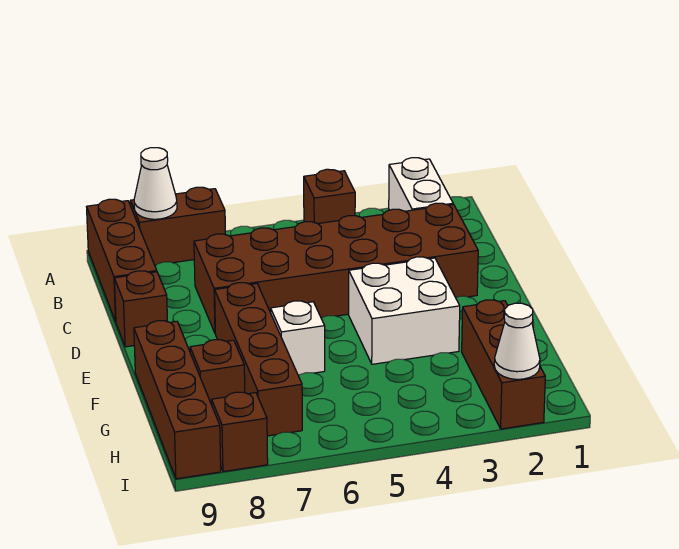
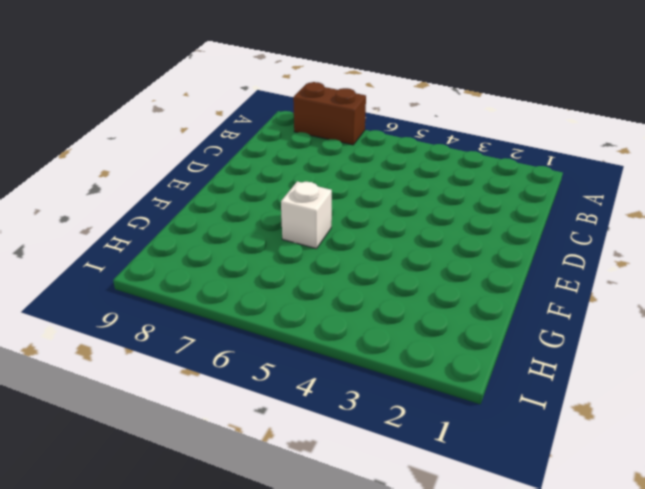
none -> white 1x2 brick [389,158,453,211]
none -> brown 1x1 brick [304,169,355,224]
none -> brown 1x3 brick [87,199,157,321]

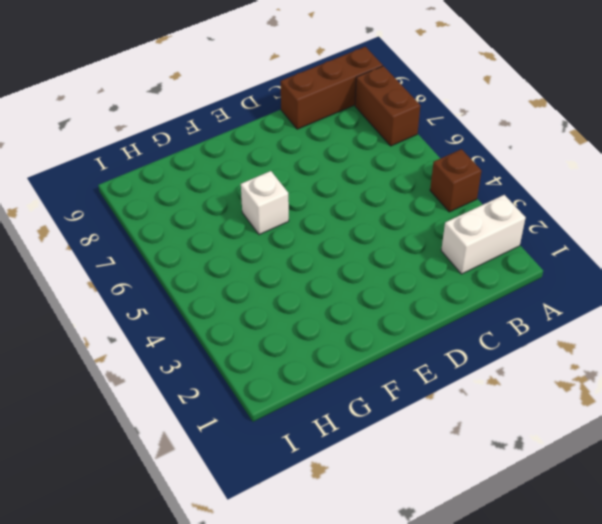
none -> brown 2x6 brick [194,203,478,333]
none -> brown 1x1 brick [114,271,167,347]
none -> white 2x2 brick [349,257,460,364]

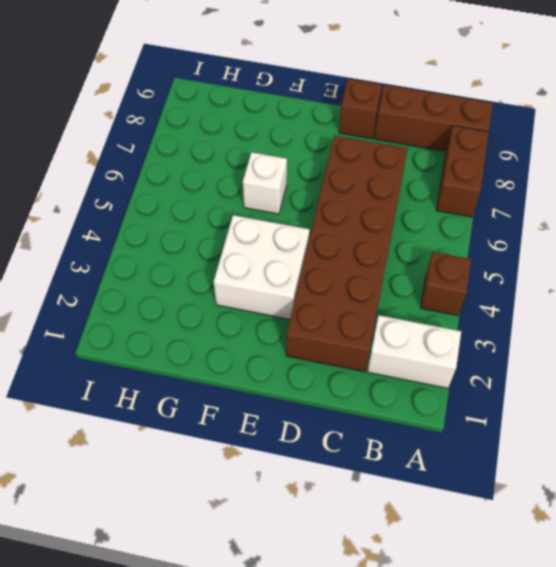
none -> brown 1x4 brick [215,283,302,436]
none -> brown 1x4 brick [134,321,221,479]
none -> brown 1x3 brick [462,300,545,429]

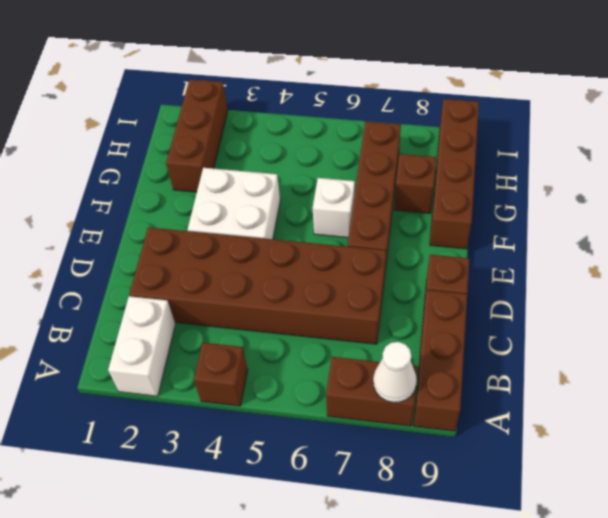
none -> brown 1x1 brick [212,392,268,472]
none -> white 1x1 cone [494,303,540,379]

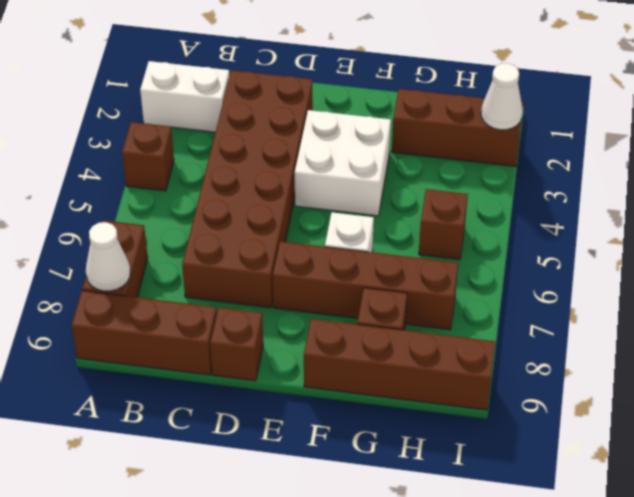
brown 1x1 brick [419,189,468,260] -> brown 1x1 brick moved to [212,392,268,472]

